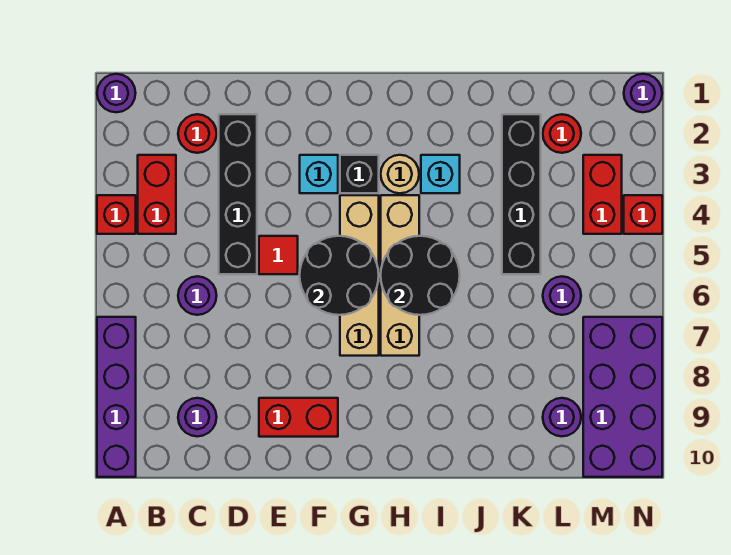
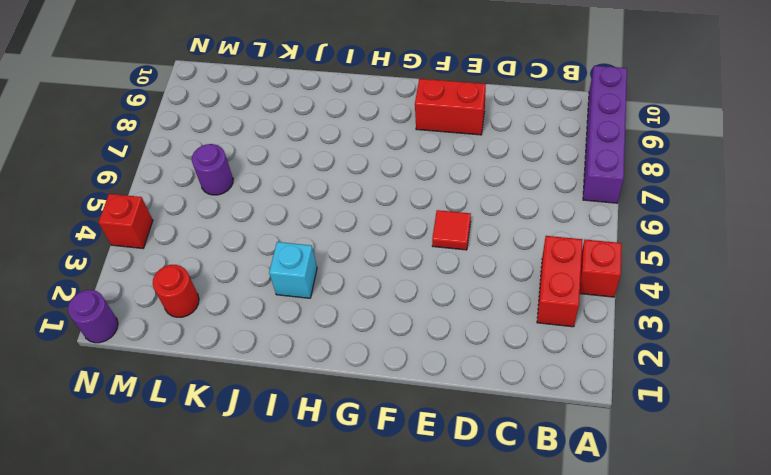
none -> purple 1x1 round brick [97,74,136,112]
none -> red 1x1 round brick [178,114,217,153]
none -> purple 1x1 round brick [178,276,217,315]

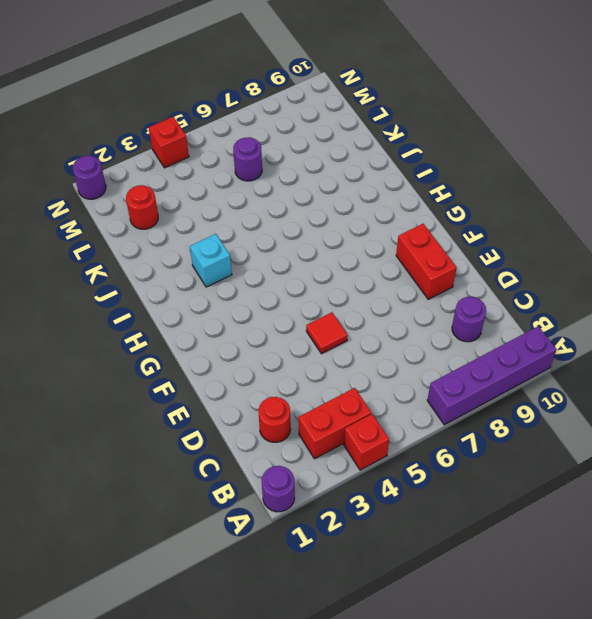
none -> purple 1x1 round brick [178,276,217,315]
none -> black 1x4 brick [219,114,257,274]
none -> cyan 1x1 brick [300,155,338,193]

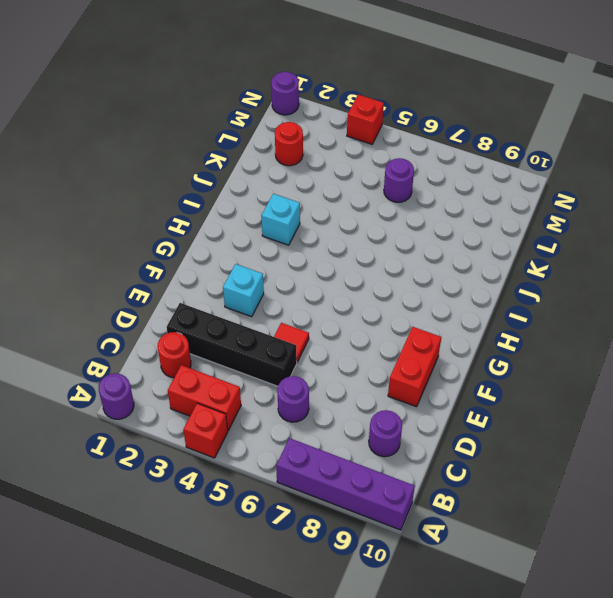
none -> black 1x1 brick [340,155,379,193]
none -> tan 1x4 brick [340,195,379,356]
none -> tan 1x1 round brick [381,155,419,193]

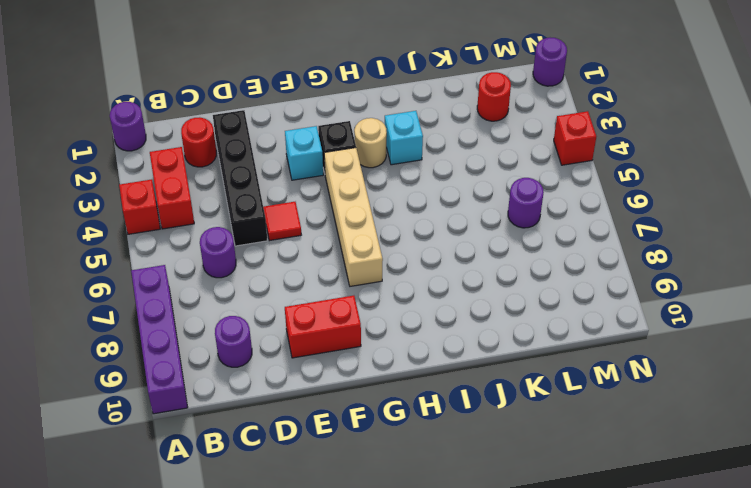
none -> tan 1x4 brick [381,195,419,356]
none -> black 1x4 brick [502,114,541,274]
none -> purple 1x1 round brick [543,398,581,436]

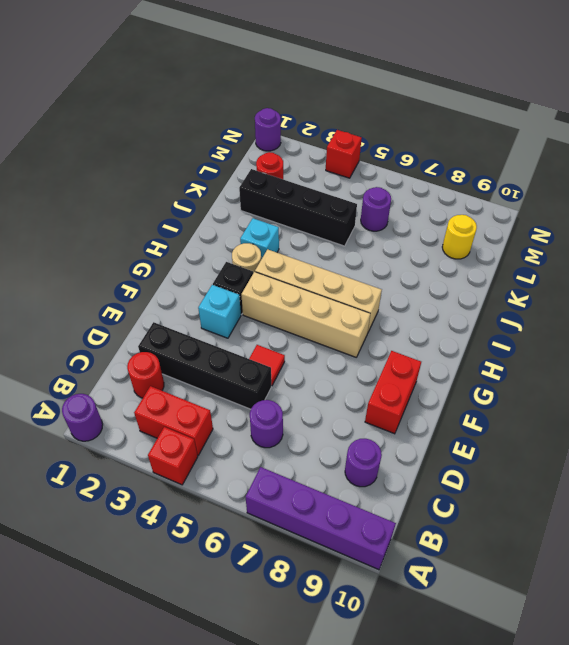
yellow 1x1 round brick [442,215,477,259] -> purple 1x1 round brick [543,398,581,436]
none -> red 1x2 brick [583,155,622,234]
none -> purple 2x4 brick [583,317,662,477]
none -> black 2x2 round brick [300,236,379,315]

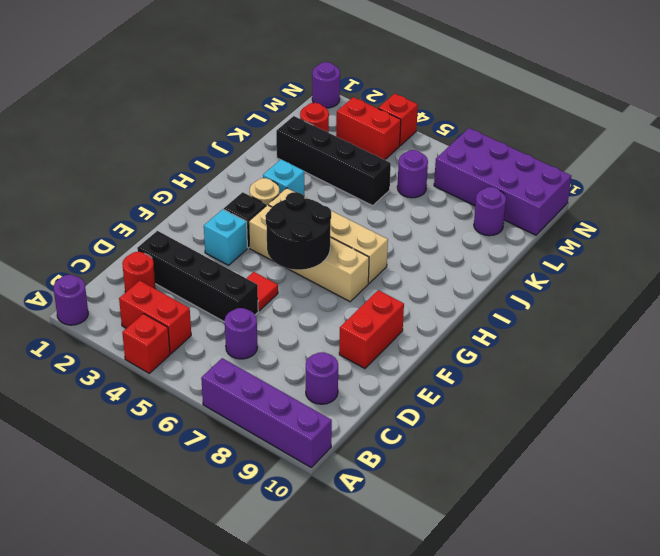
none -> black 2x2 round brick [381,236,460,315]

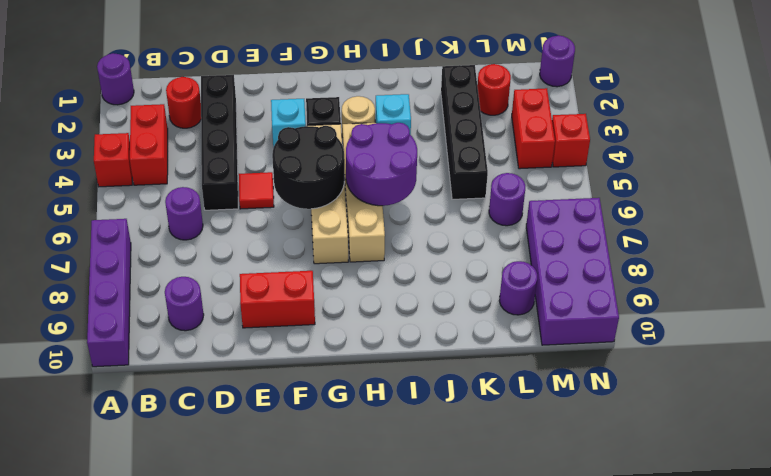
purple 2x2 round brick [346,123,417,206] -> black 2x2 round brick [381,236,460,315]

